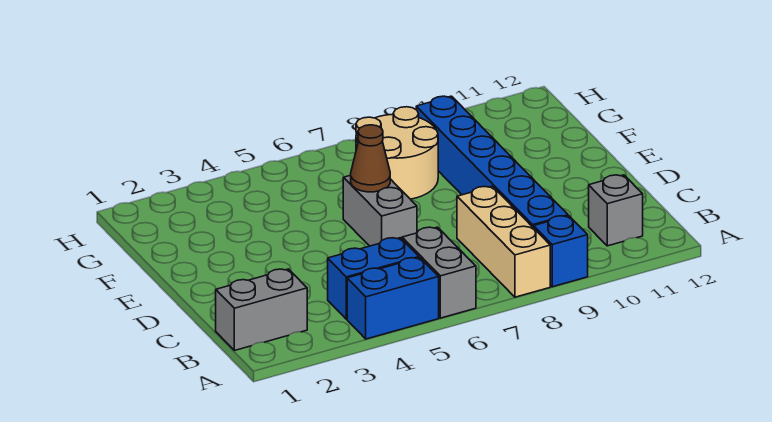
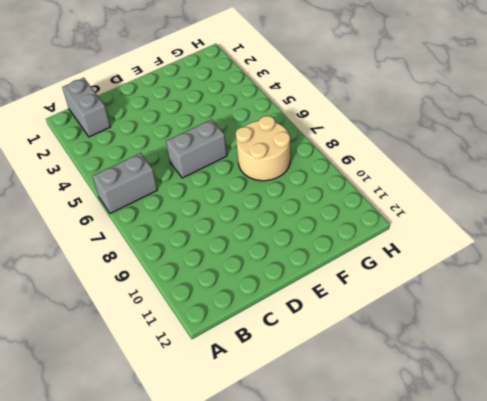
none -> blue 1x2 brick [347,258,439,339]
none -> tan 1x3 brick [457,186,550,297]

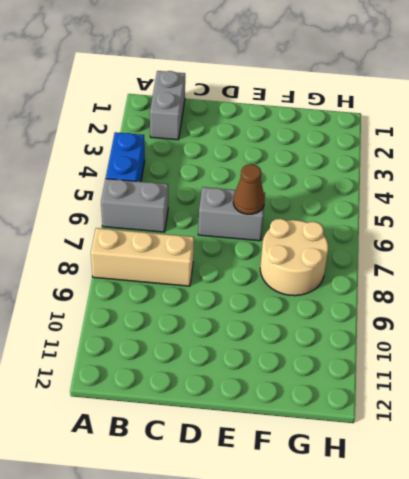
none -> blue 1x1 brick [534,216,588,287]
none -> blue 1x2 brick [328,238,419,319]

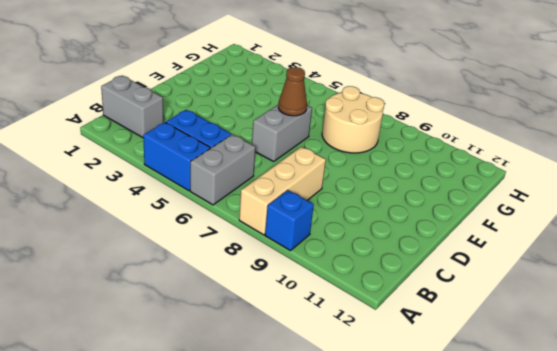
none -> blue 1x6 brick [416,96,568,228]
none -> grey 1x1 brick [589,175,643,246]

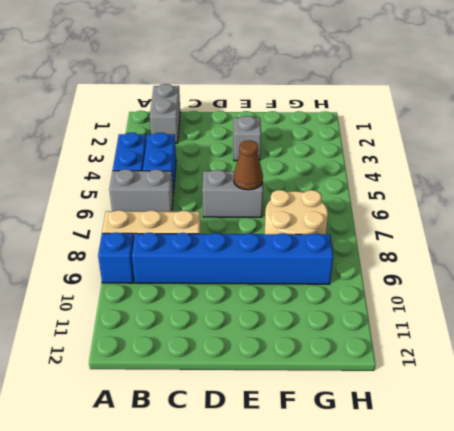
grey 1x1 brick [234,116,261,161] -> grey 1x1 brick moved to [589,175,643,246]

